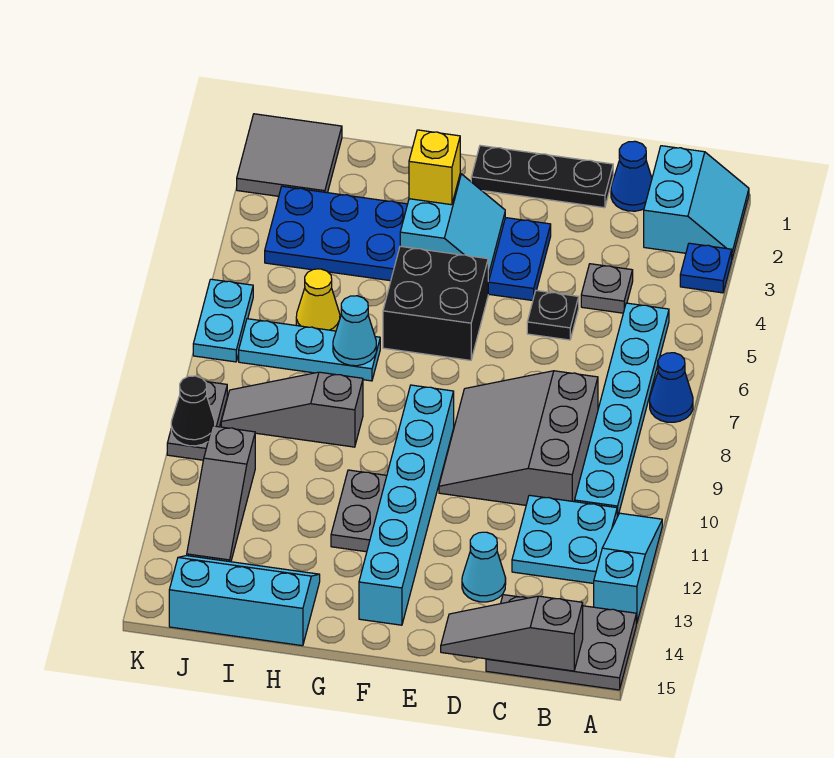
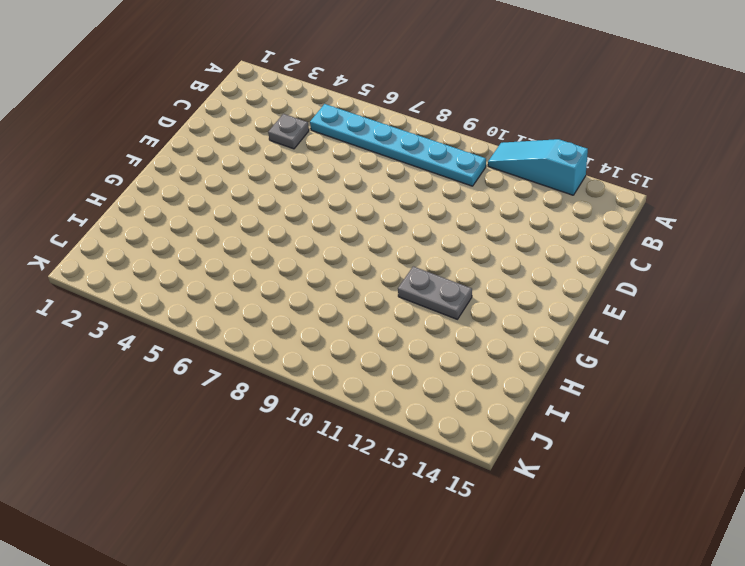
none -> cyan 2x2 slope [644,146,749,258]
none -> blue 1x1 plate [680,243,732,293]
none -> blue 1x1 cone [650,353,693,422]
none -> grey 2x3 plate [486,595,636,690]

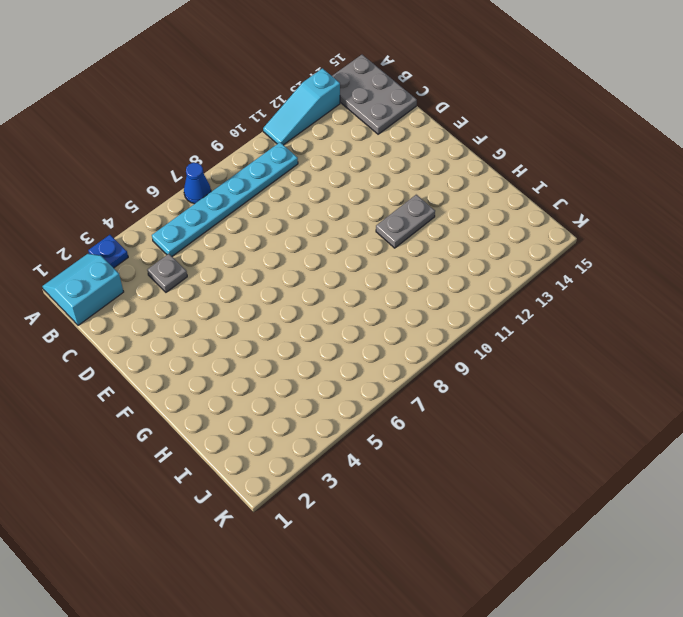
none -> cyan 2x2 plate [512,495,617,583]
none -> blue 1x1 cone [611,141,652,211]
none -> grey 3x3 slope [439,371,598,505]
none -> black 1x3 plate [471,145,613,208]

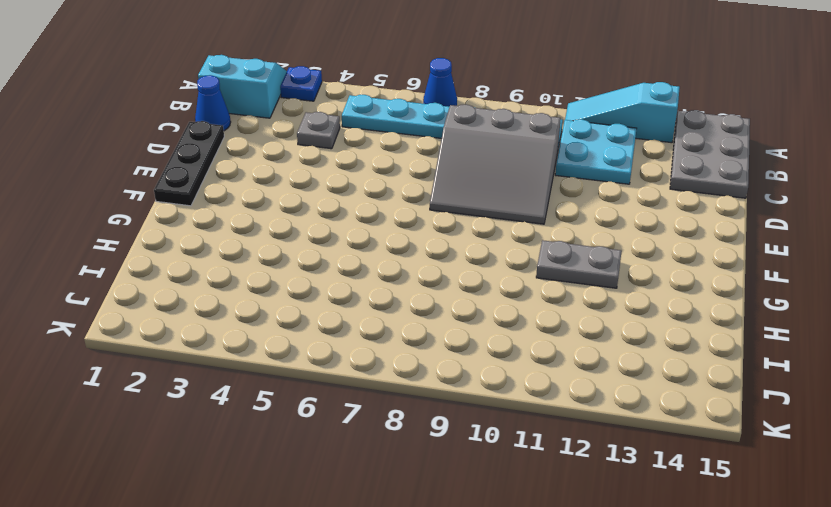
none -> black 1x1 plate [527,290,579,340]
none -> cyan 1x1 cone [462,532,506,602]
none -> blue 2x6 plate [265,186,551,301]
none -> black 2x2 brick [383,246,488,360]

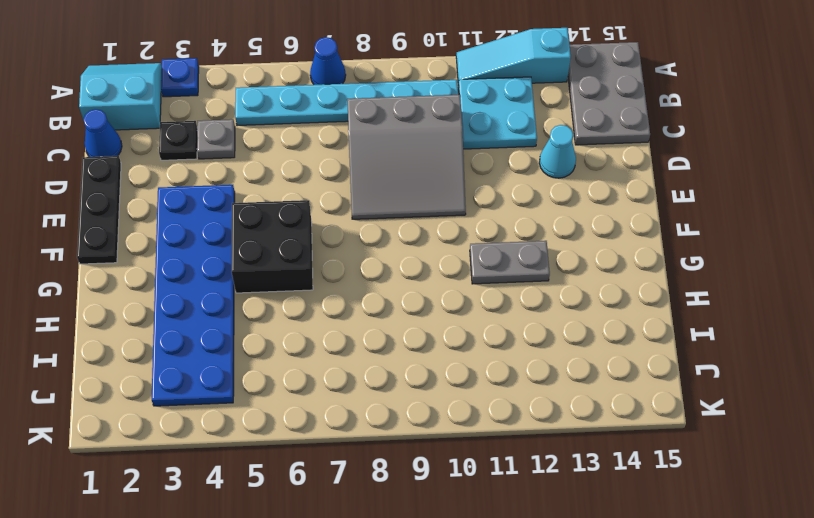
black 1x1 plate [159,121,198,160] -> black 1x1 plate moved to [527,290,579,340]
none -> cyan 1x6 brick [359,385,454,625]
none -> cyan 1x3 plate [239,319,380,381]
none -> grey 1x3 slope [221,372,363,447]
none -> cyan 2x3 slope [169,556,320,646]

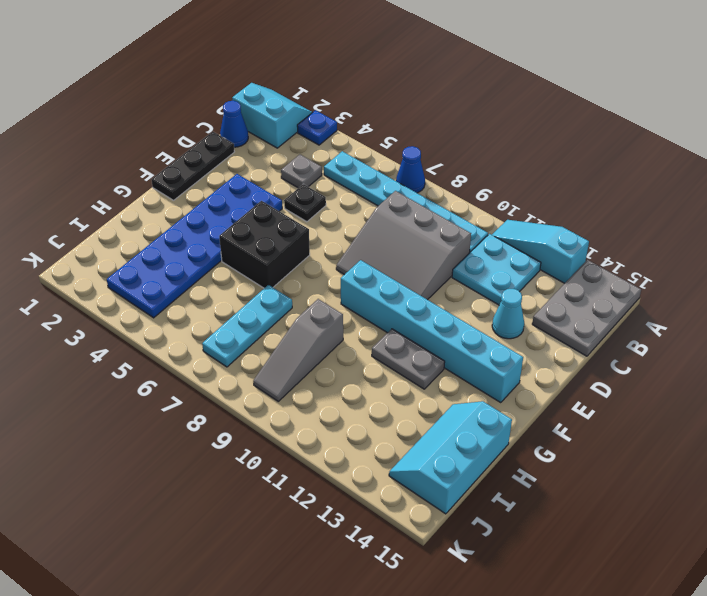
none -> yellow 1x1 cone [296,269,340,331]
none -> grey 2x2 tile [237,114,342,196]
none -> grey 1x3 slope [187,426,255,562]
none -> cyan 1x2 plate [193,279,253,362]

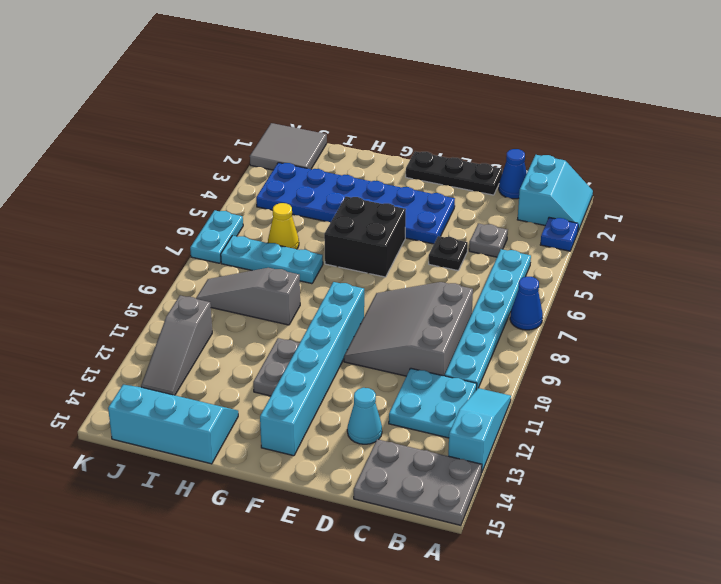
none -> grey 1x2 plate [167,381,227,460]
none -> grey 1x3 slope [441,596,583,671]
none -> cyan 2x2 slope [400,174,505,281]
none -> cyan 1x1 cone [333,296,376,366]

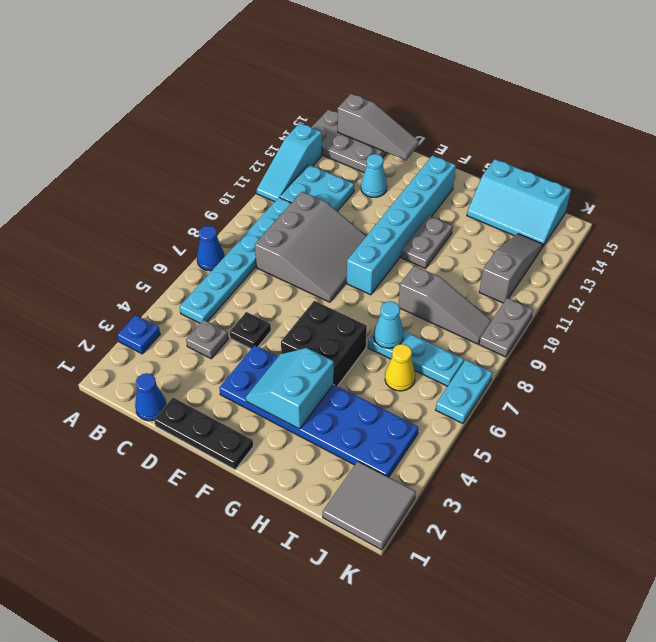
none -> cyan 2x2 slope [644,146,749,258]
none -> black 1x1 cone [171,376,215,446]
none -> yellow 1x1 brick [409,130,460,205]

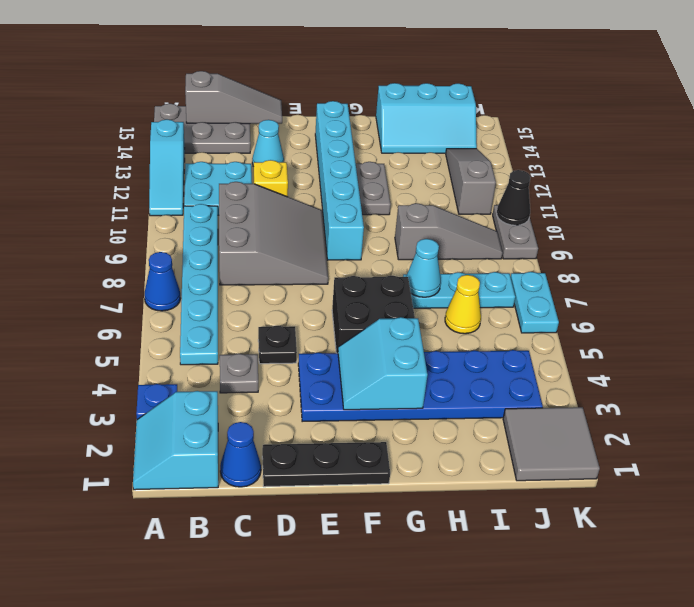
yellow 1x1 brick [254,160,288,197] -> yellow 1x1 brick moved to [409,130,460,205]

